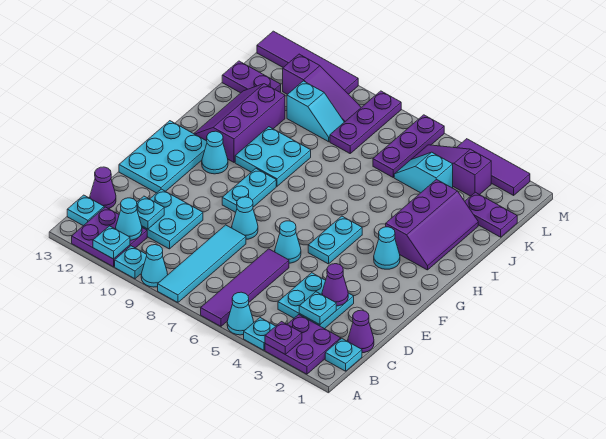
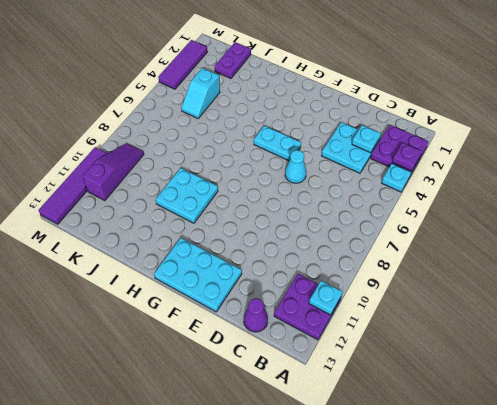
none -> cyan 1x1 cone [227,292,254,335]
none -> purple 1x4 tile [201,249,289,326]
none -> cyan 1x4 tile [158,225,246,303]
none -> cyan 1x1 cone [141,245,168,287]

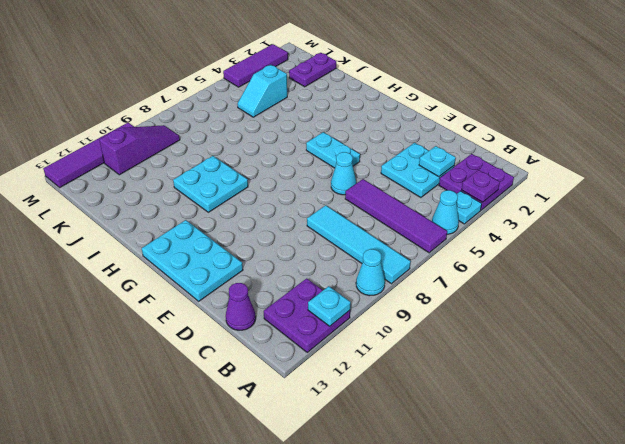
none -> cyan 1x1 plate [115,246,147,279]
none -> cyan 1x1 plate [325,338,362,371]
none -> cyan 1x1 plate [67,195,104,226]
none -> purple 1x1 cone [348,310,374,353]

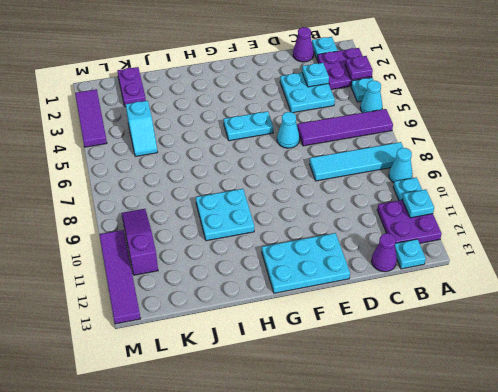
none -> cyan 2x2 plate [142,189,203,249]
none -> cyan 1x1 cone [232,197,258,239]
none -> cyan 1x2 plate [222,169,276,212]
none -> cyan 1x1 cone [374,227,400,269]

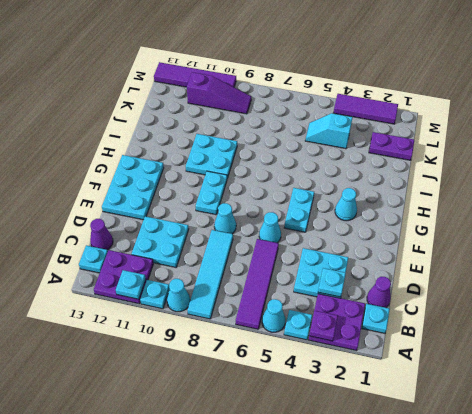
none -> cyan 1x1 cone [202,131,228,174]
none -> purple 2x3 slope [386,179,478,270]
none -> purple 2x3 slope [194,84,285,162]
none -> purple 1x3 plate [373,115,444,177]

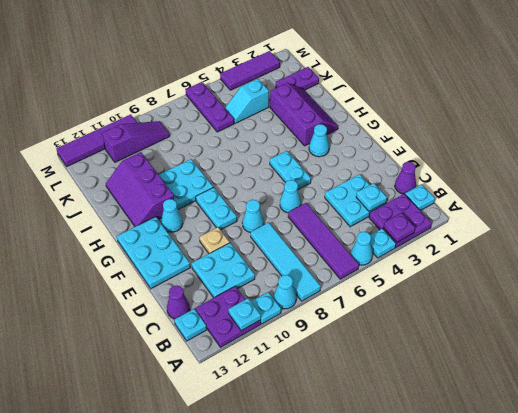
tan 1x1 plate [200,227,230,254] -> none
none -> purple 1x3 plate [330,91,401,153]
none -> cyan 1x2 slope [287,81,344,142]
none -> purple 1x2 plate [222,61,281,93]
none -> purple 1x3 slope [412,145,491,196]

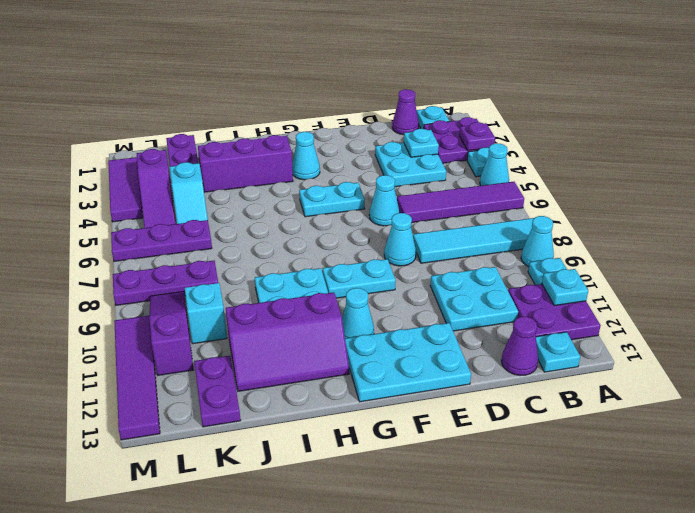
none -> cyan 1x1 cone [116,198,142,240]
none -> cyan 1x1 plate [137,196,164,229]
none -> purple 1x1 cone [322,264,348,306]

